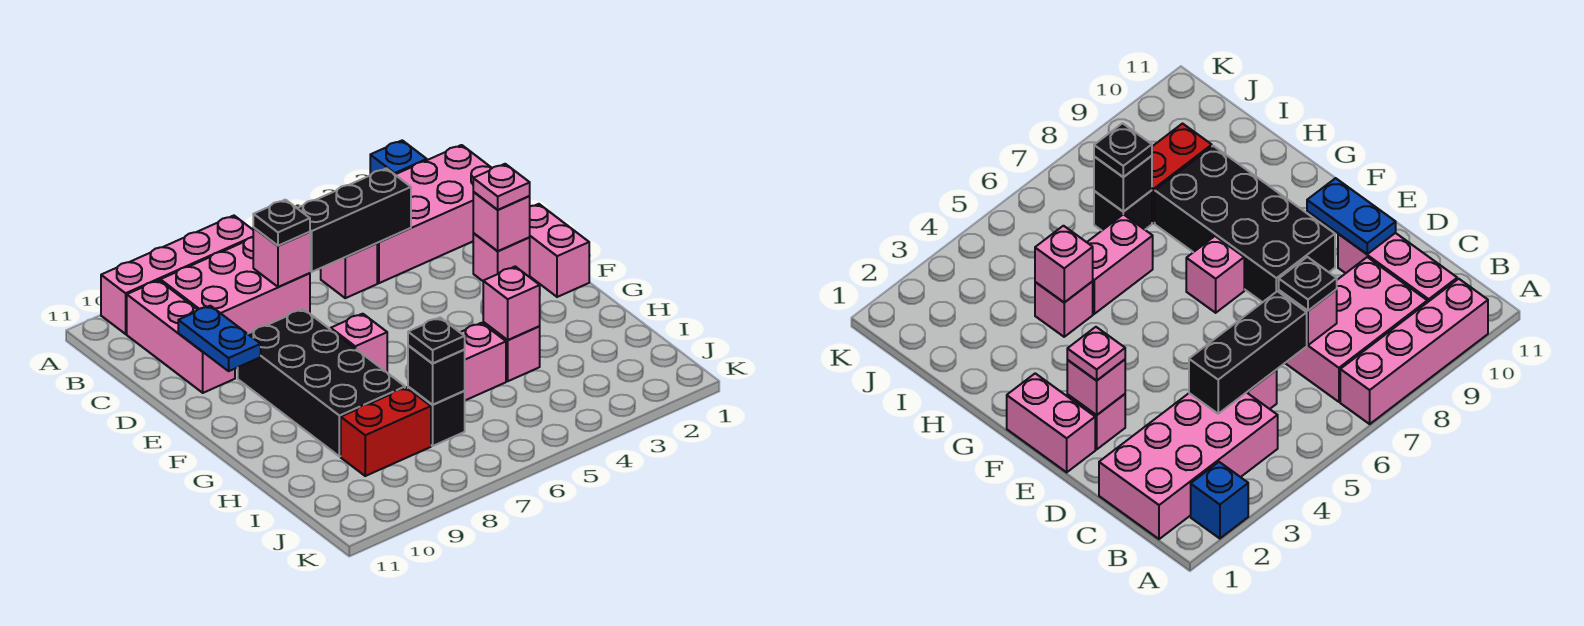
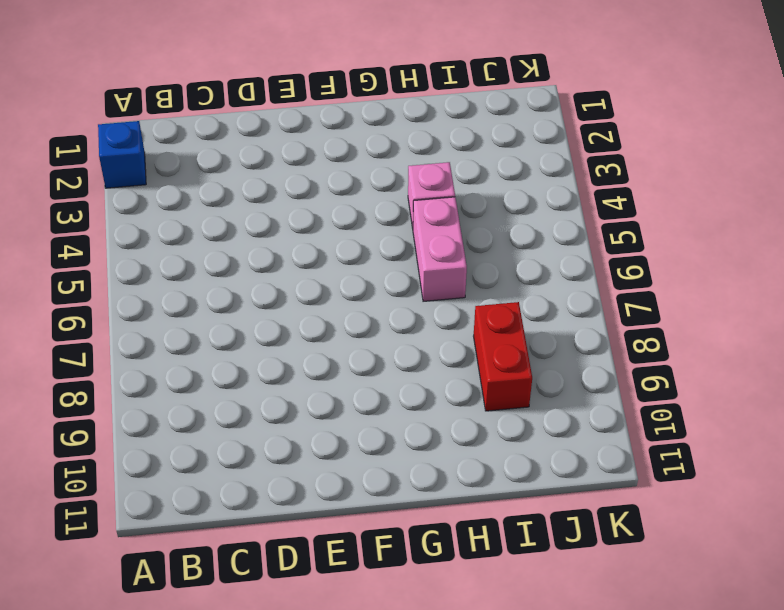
none -> pink 1x4 brick [101,216,253,334]
none -> pink 2x4 brick [377,145,492,283]
none -> pink 2x3 brick [160,237,310,334]

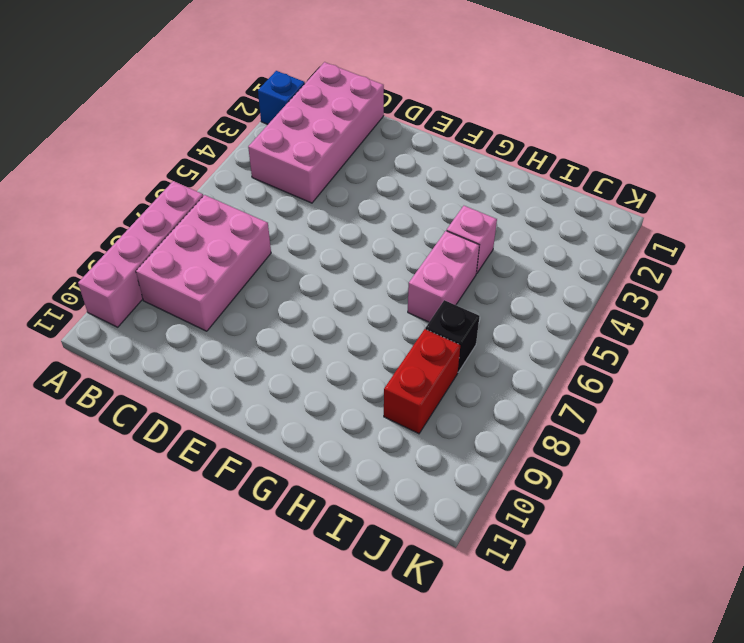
none -> pink 1x3 brick [127,280,235,393]
none -> pink 1x1 brick [321,243,377,298]
none -> pink 1x2 brick [529,204,589,297]

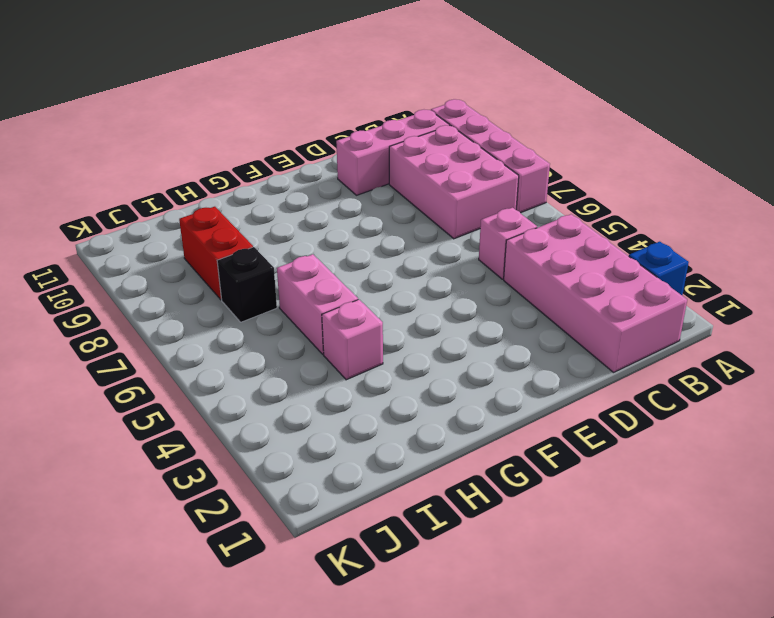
none -> pink 1x2 brick [529,204,589,297]
none -> pink 1x1 brick [473,233,530,281]
none -> black 2x4 brick [238,309,405,456]

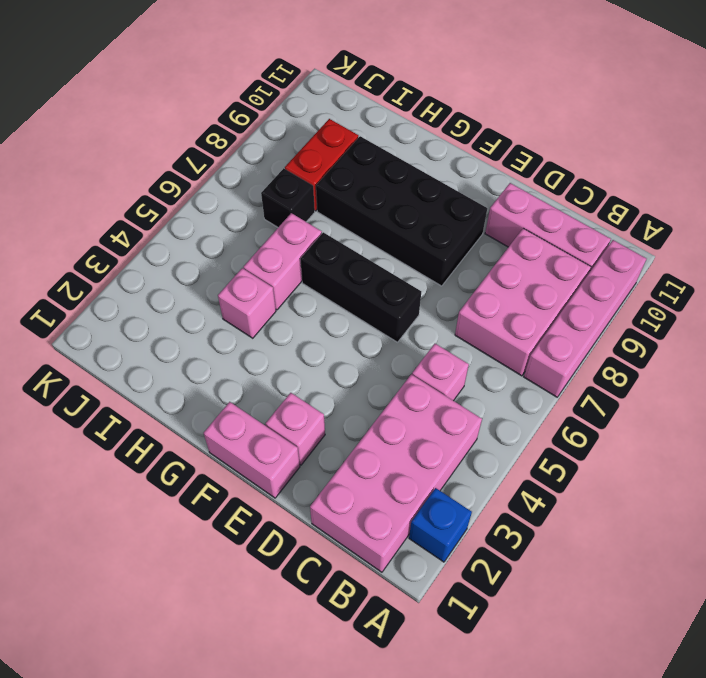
black 1x3 brick [300,232,421,342] -> black 1x3 brick turned to [297,168,411,272]
none -> pink 1x1 brick [331,314,387,372]
none -> pink 1x1 brick [253,228,310,287]
none -> blue 1x2 plate [178,306,261,371]

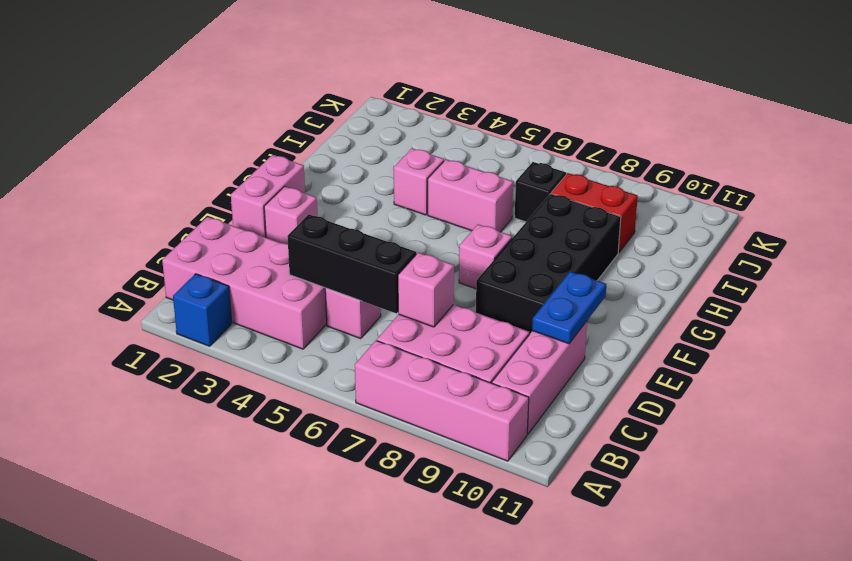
none -> pink 1x1 brick [473,192,530,251]
none -> pink 1x1 brick [483,267,540,340]
none -> black 1x1 brick [408,346,465,405]

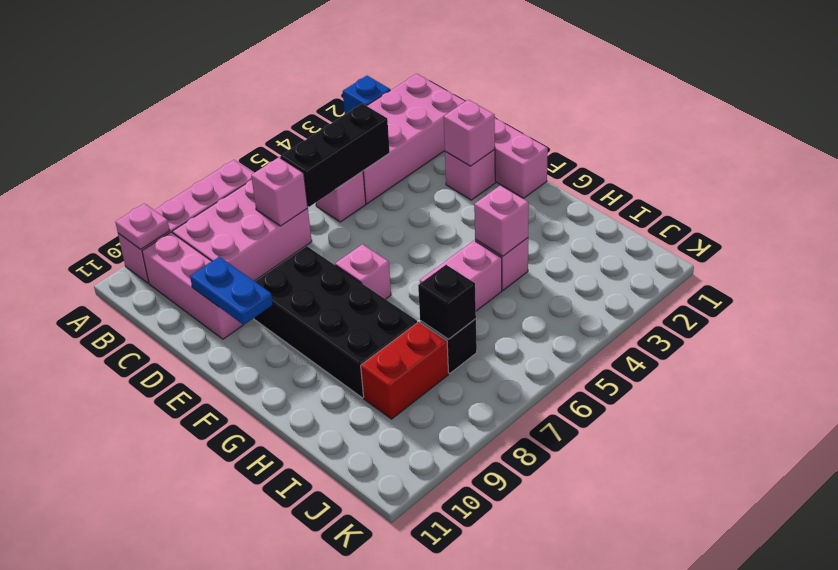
pink 1x1 plate [115,203,170,249] -> pink 1x1 plate moved to [473,164,530,210]
none -> black 1x1 plate [253,200,310,246]
none -> black 1x1 plate [408,318,465,363]

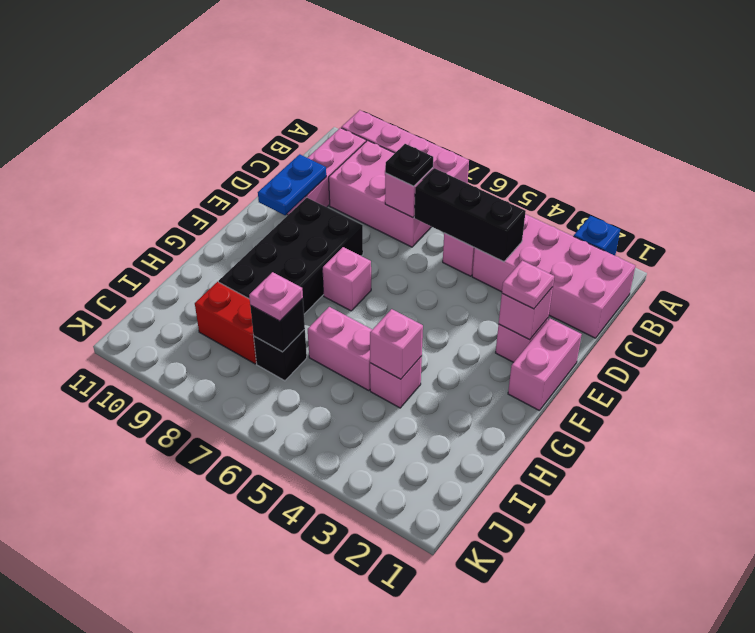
pink 1x1 plate [249,272,303,321] -> black 1x1 plate [408,318,465,363]

